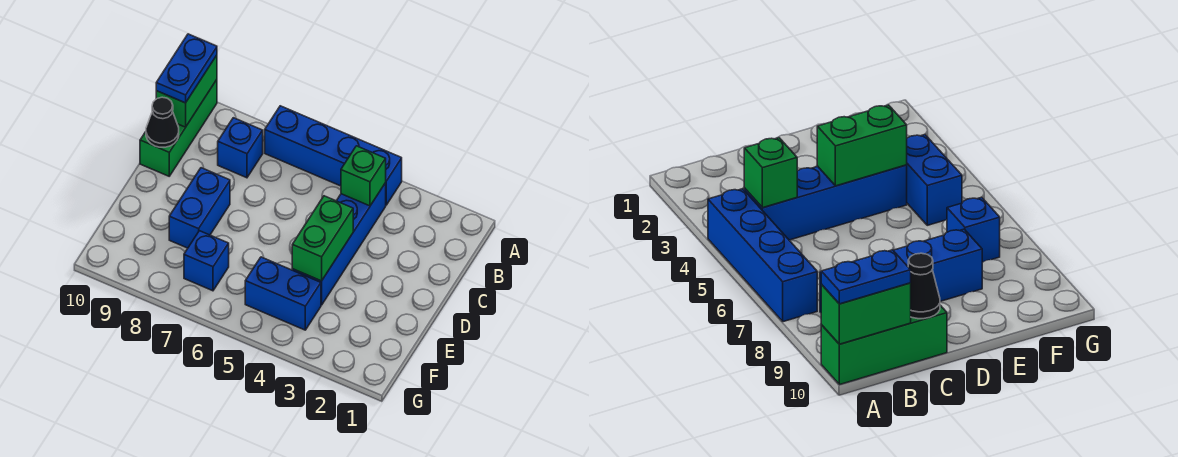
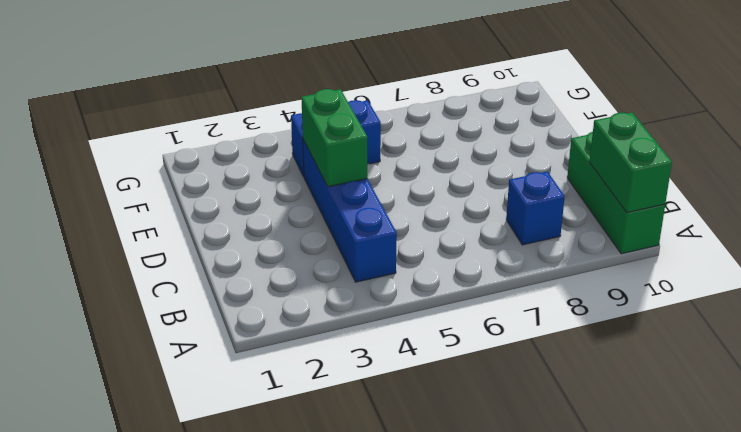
none -> blue 1x4 brick [265,106,402,205]
none -> blue 1x2 brick [169,168,230,248]
none -> blue 1x1 brick [184,231,229,291]

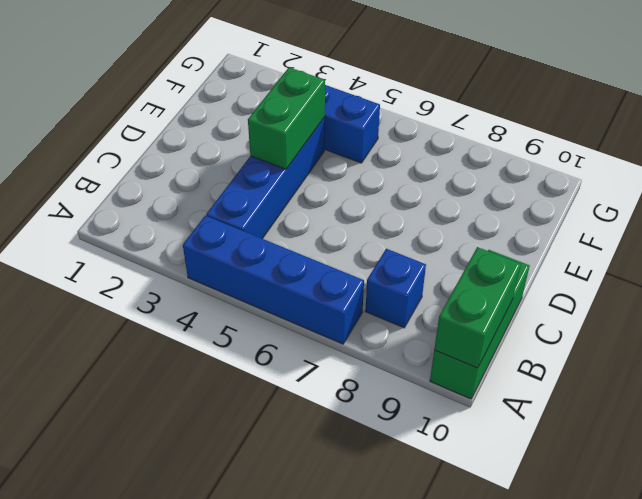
none -> blue 1x2 brick [169,168,230,248]
none -> blue 1x1 brick [184,231,229,291]
none -> green 1x1 brick [341,146,386,206]

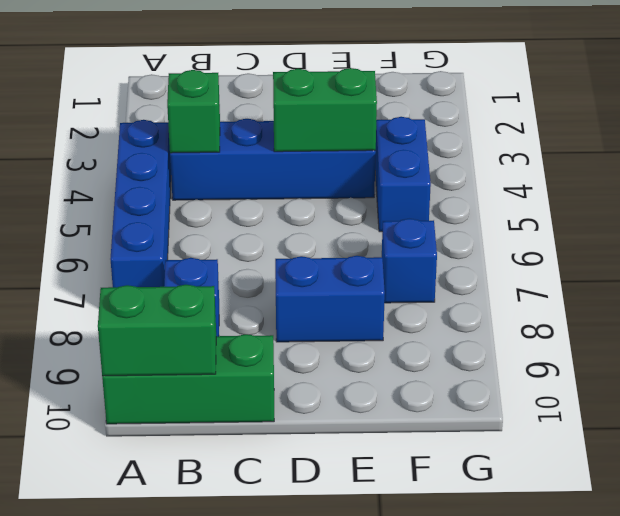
none -> black 1x1 cone [146,97,179,147]
none -> blue 1x2 plate [156,34,217,103]

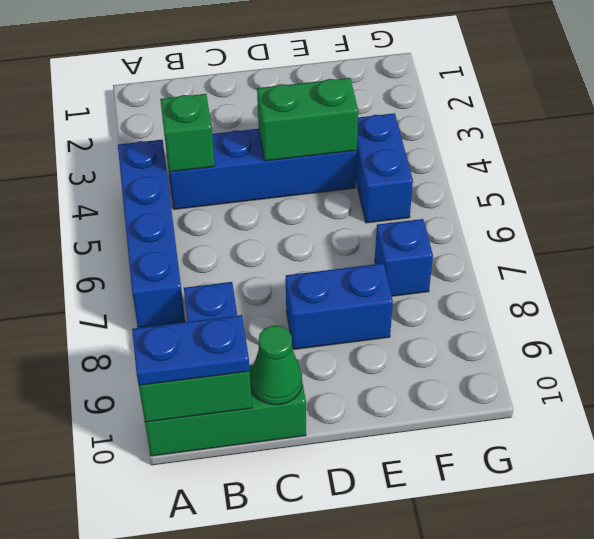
green 1x1 cone [251,326,302,405] -> black 1x1 cone [146,97,179,147]

